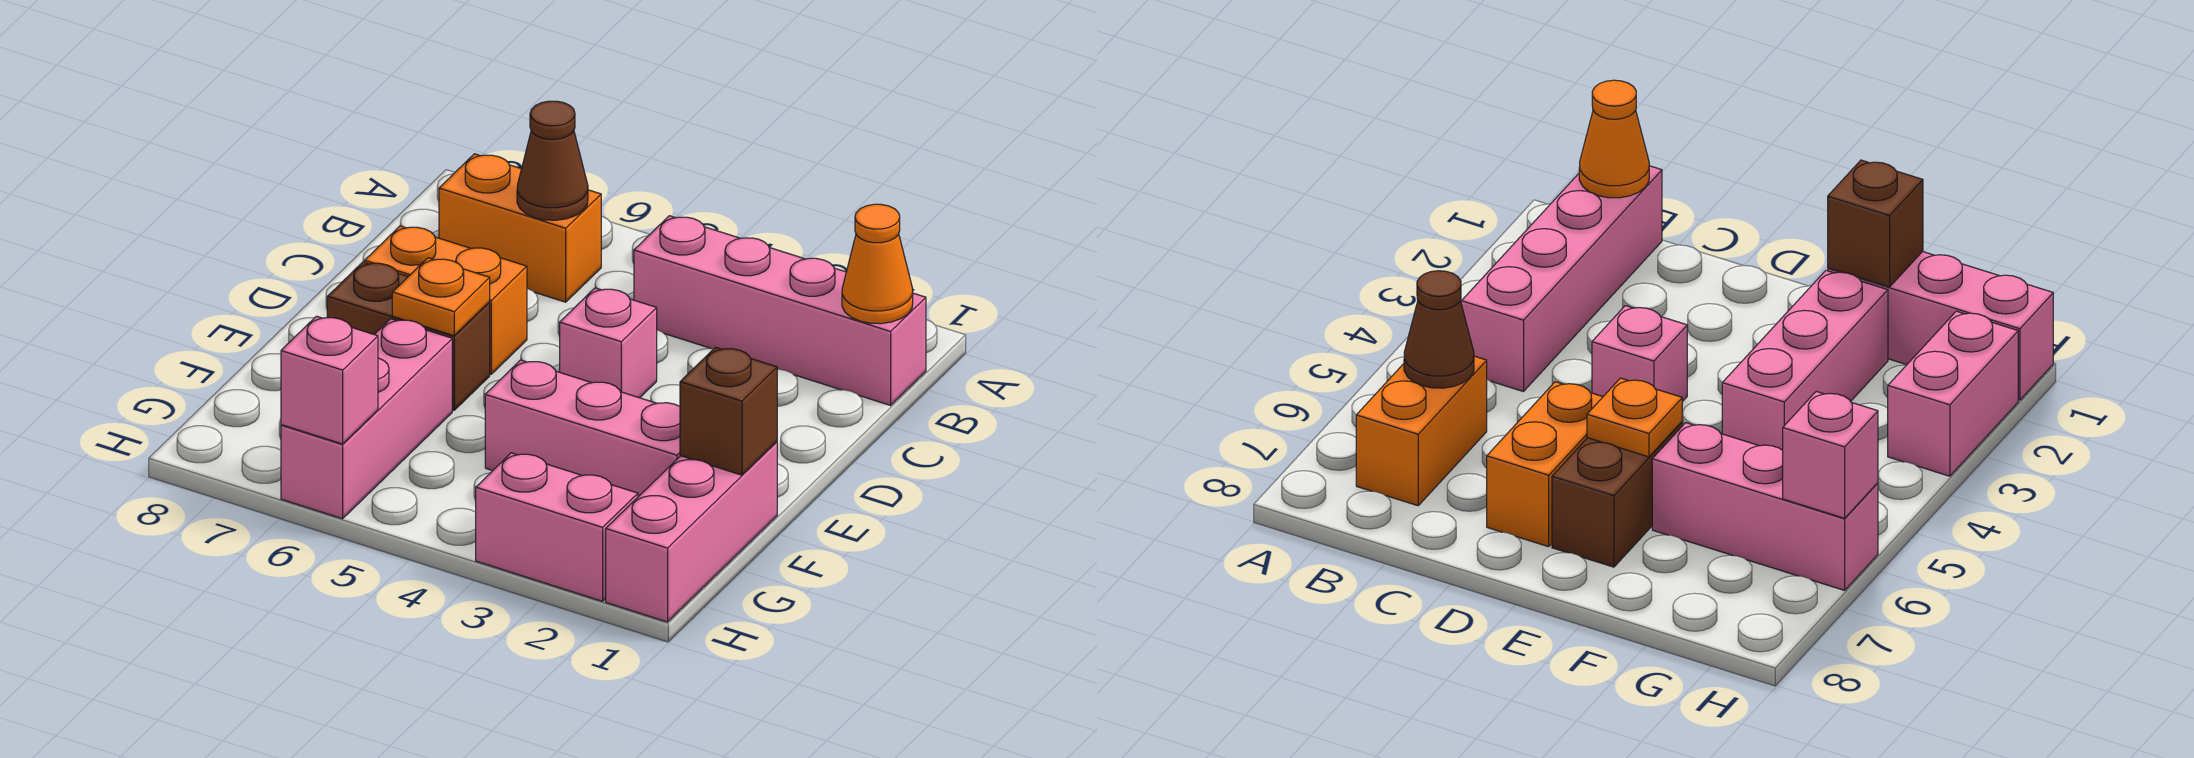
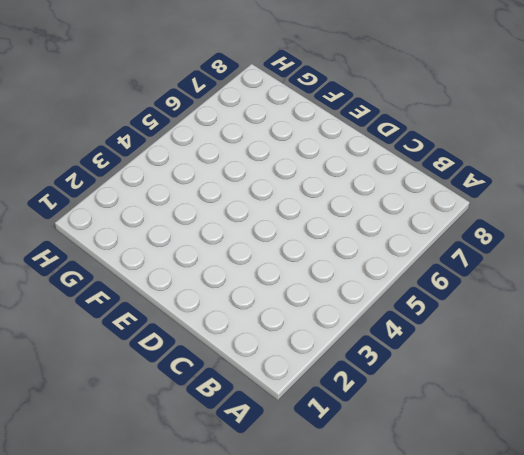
none -> pink 1x4 brick [634,216,926,405]
none -> orange 1x2 brick [439,154,601,302]
none -> pink 1x1 brick [560,288,657,398]

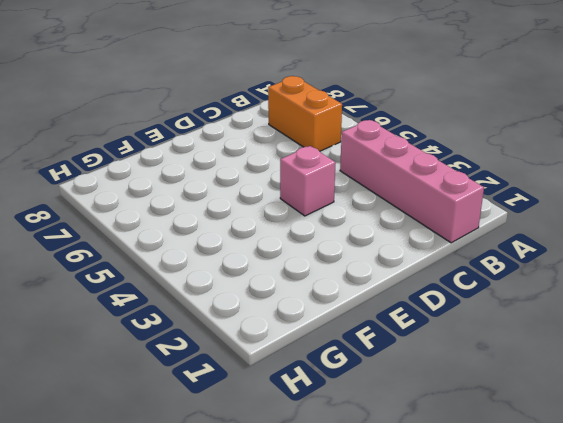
none -> orange 1x2 brick [365,226,527,374]
none -> brown 1x2 brick [327,262,490,410]
none -> pink 1x3 brick [606,442,777,622]

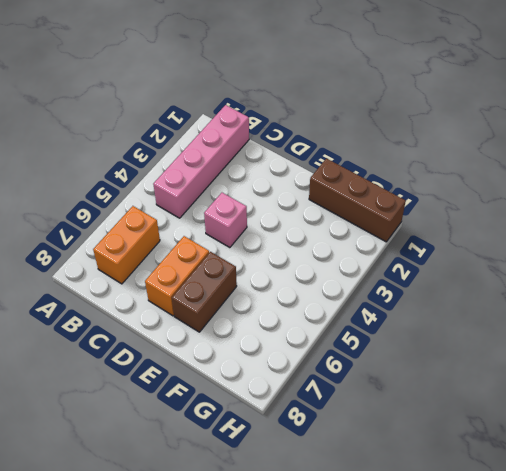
brown 1x3 brick [309,159,406,242] -> pink 1x3 brick [606,442,777,622]
none -> pink 1x3 brick [485,360,680,497]
none -> pink 1x3 brick [281,319,452,519]
none -> pink 1x2 brick [476,453,638,601]

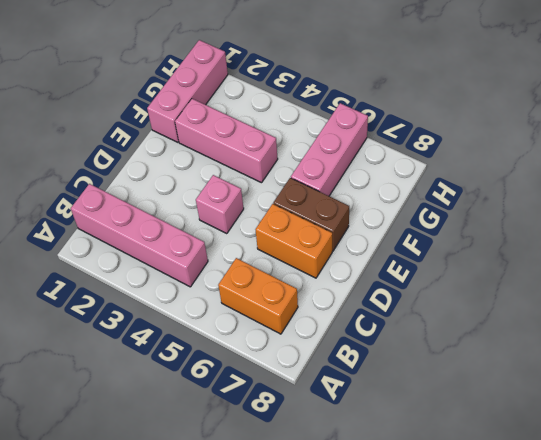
none -> pink 1x2 brick [476,453,638,601]
none -> orange 1x1 cone [842,204,913,324]
none -> brown 1x1 cone [517,101,588,220]

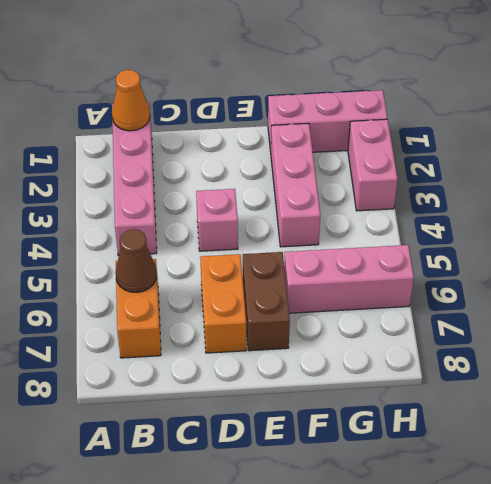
none -> orange 1x1 plate [392,258,490,336]
none -> brown 1x1 brick [680,347,777,475]
none -> pink 1x1 brick [281,316,378,444]

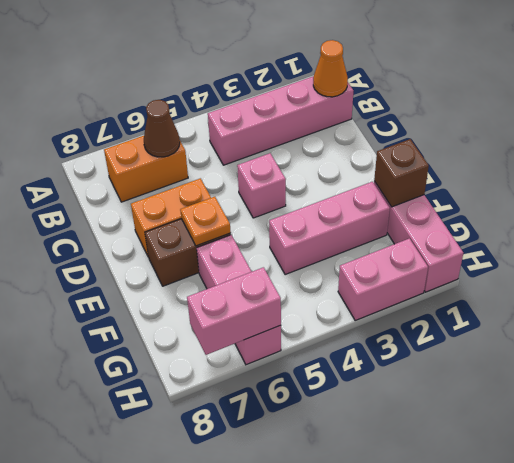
pink 1x2 brick [187,267,281,355] -> pink 1x1 brick [281,316,378,444]

